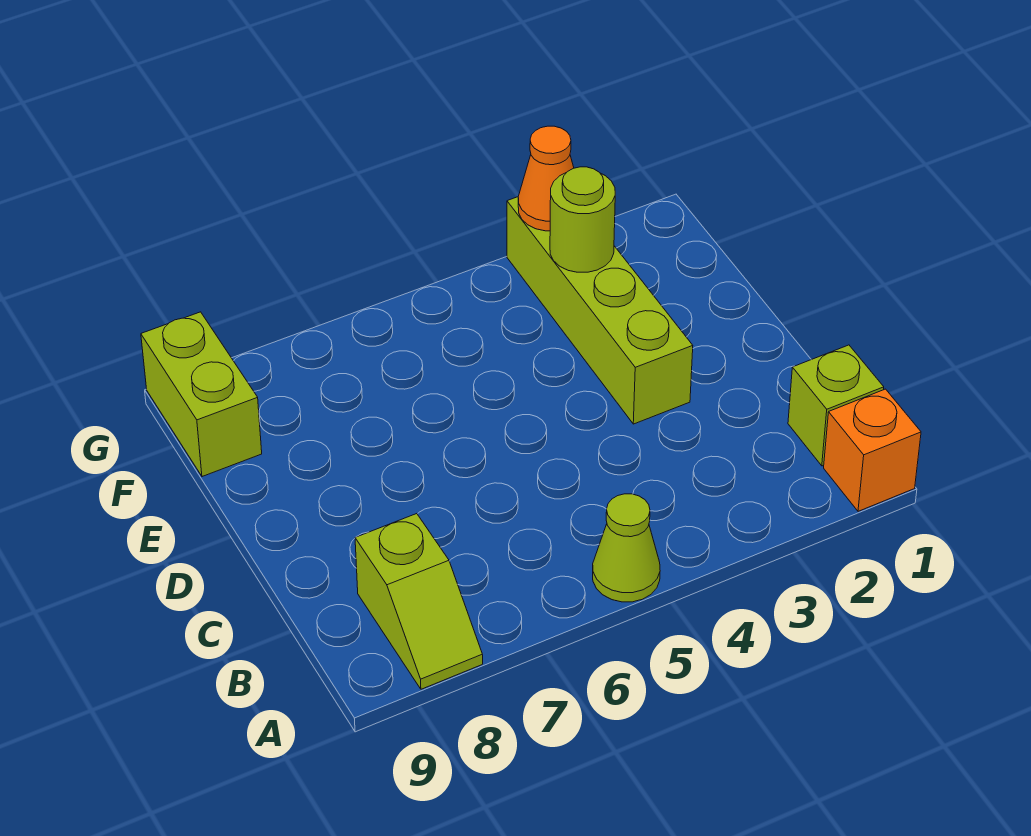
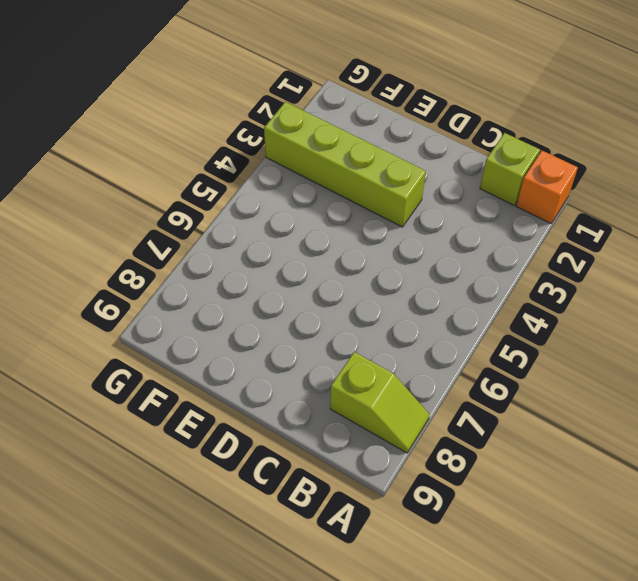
none -> lime 1x1 cone [593,494,660,602]
none -> lime 1x2 brick [141,312,262,477]

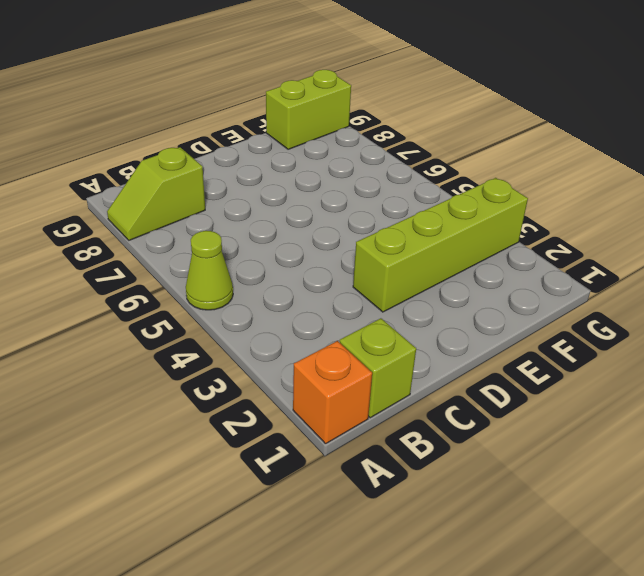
none -> lime 1x1 round brick [550,167,615,272]
none -> orange 1x1 cone [518,126,574,231]

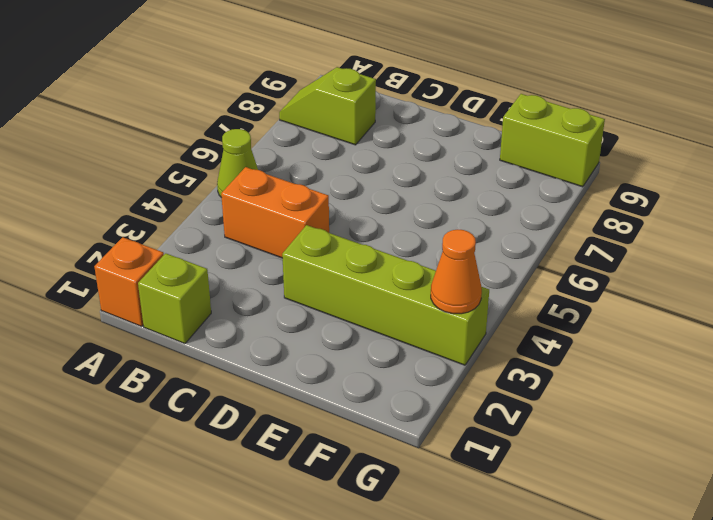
orange 1x2 brick [221,167,329,258] -> none
none -> lime 1x1 round brick [550,167,615,272]

